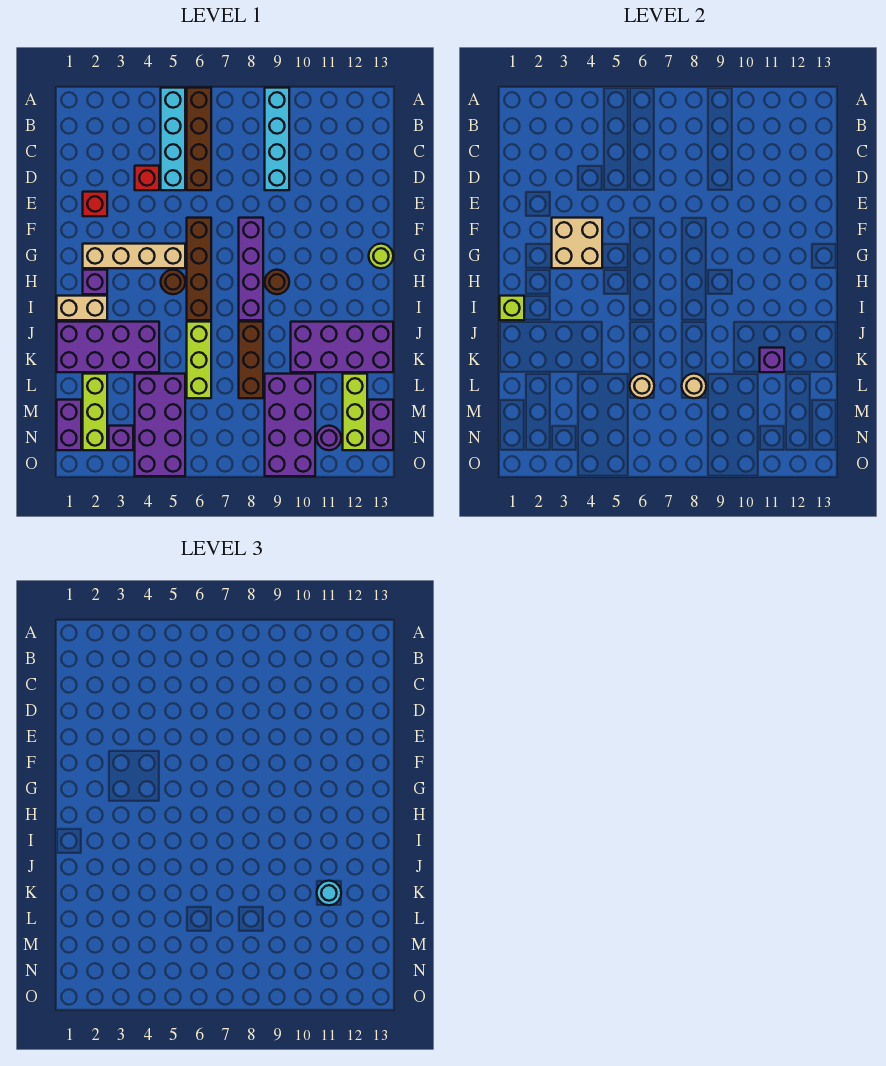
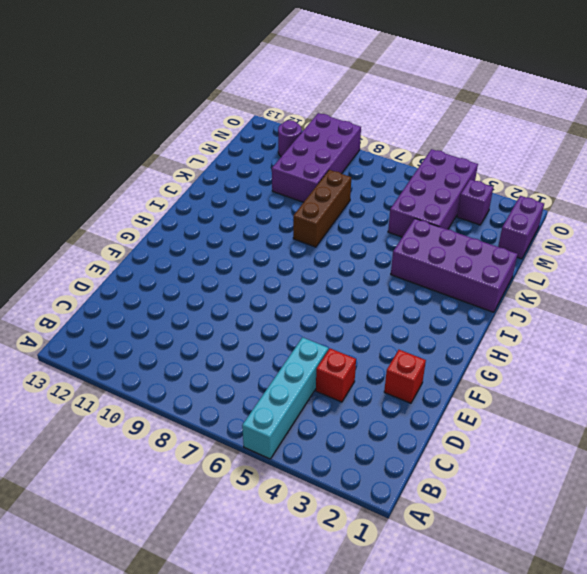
none -> brown 1x4 brick [187,88,211,190]
none -> cyan 1x4 brick [265,88,289,190]
none -> brown 1x4 brick [187,218,211,320]
none -> purple 1x4 brick [239,218,263,320]

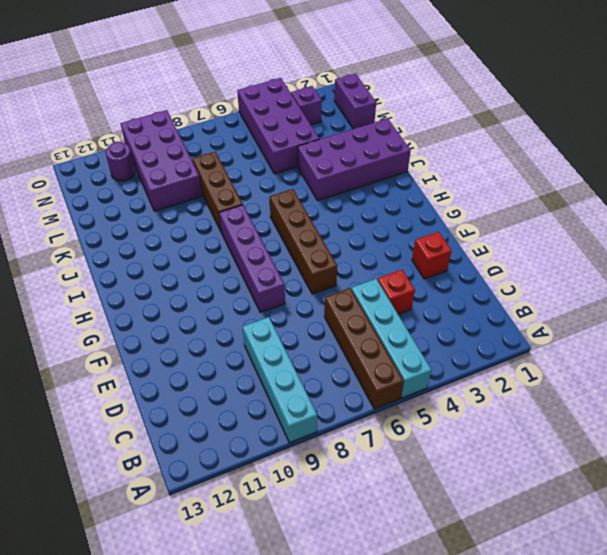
none -> tan 1x4 brick [83,244,185,268]
none -> lime 1x1 round brick [369,244,393,268]
none -> purple 1x1 brick [83,270,107,294]
none -> brown 1x1 round brick [161,270,185,294]

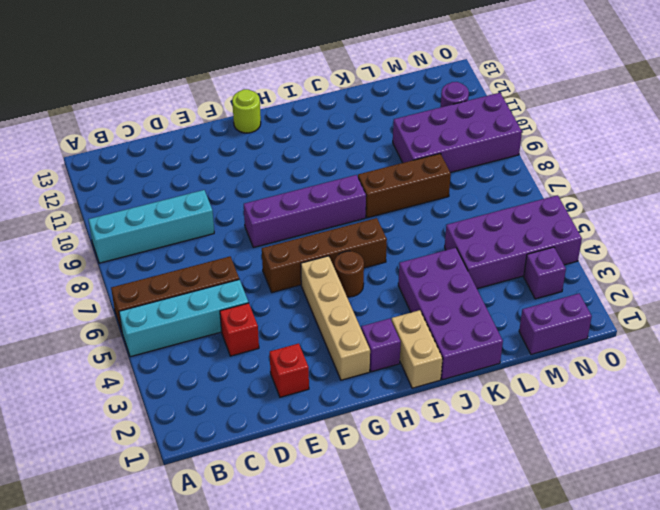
none -> brown 1x1 round brick [265,270,289,294]
none -> lime 1x3 brick [187,322,211,398]
none -> purple 2x4 brick [291,322,393,372]
none -> lime 1x3 brick [83,374,107,450]

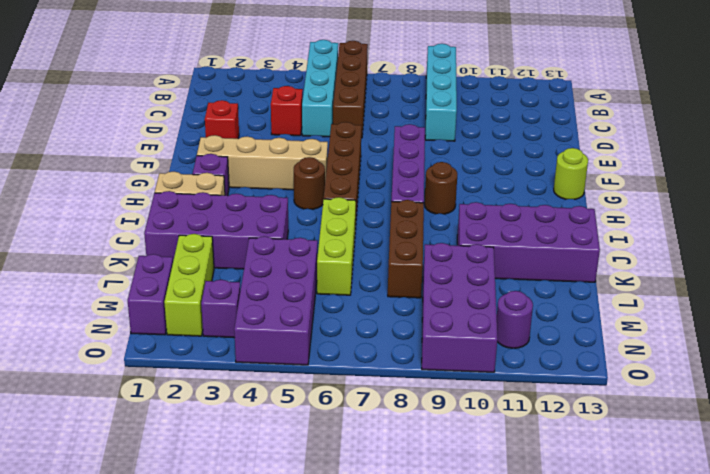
none -> lime 1x3 brick [343,374,367,450]
none -> purple 1x2 brick [369,400,393,450]
none -> tan 2x2 brick [552,218,602,268]
none -> lime 1x1 brick [500,296,524,320]

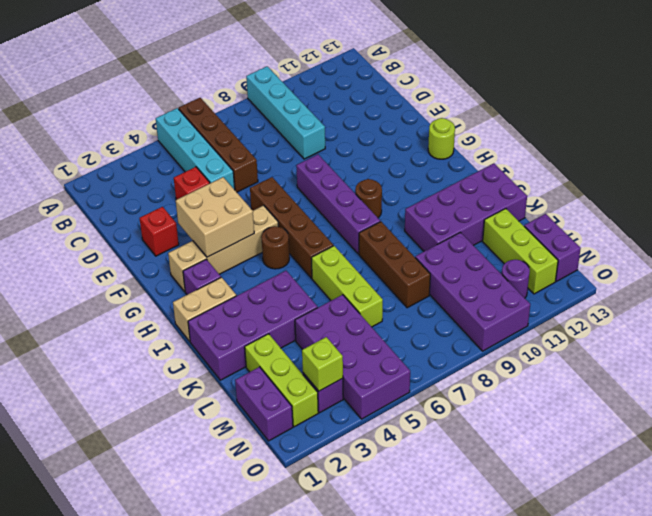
lime 1x1 brick [302,337,343,391] -> lime 1x1 brick moved to [500,296,524,320]
none -> purple 1x1 brick [760,348,784,372]
none -> tan 1x1 round brick [630,374,654,398]
none -> tan 1x1 round brick [682,374,706,398]
none -> cyan 1x1 round brick [317,881,341,905]

